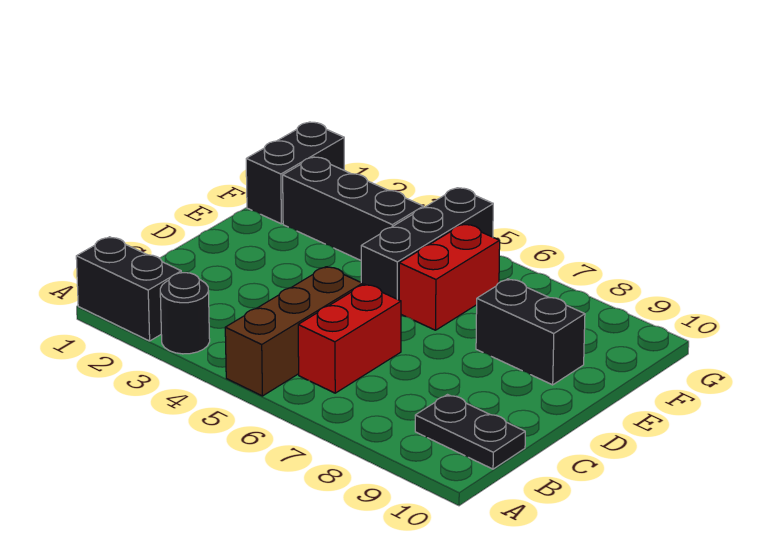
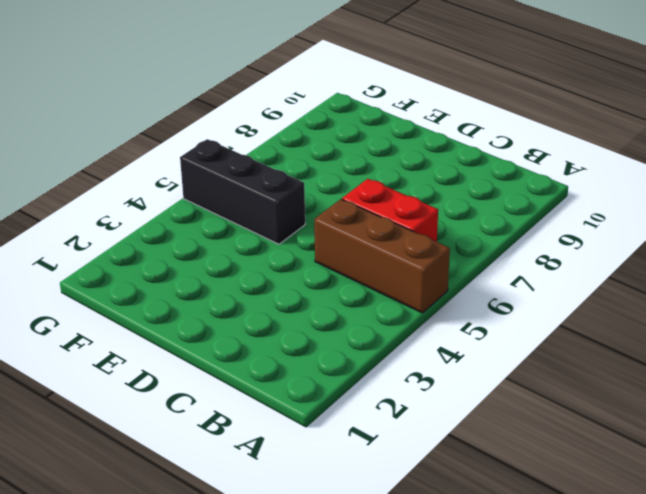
none -> black 1x2 brick [76,237,181,341]
none -> black 1x1 round brick [160,273,210,354]

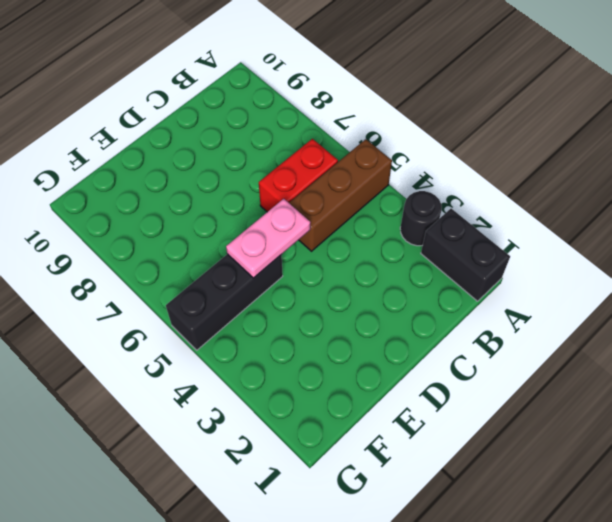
pink 1x2 plate [226,199,310,278] -> none
none -> black 1x2 plate [415,395,525,469]
none -> red 1x2 brick [399,224,500,330]

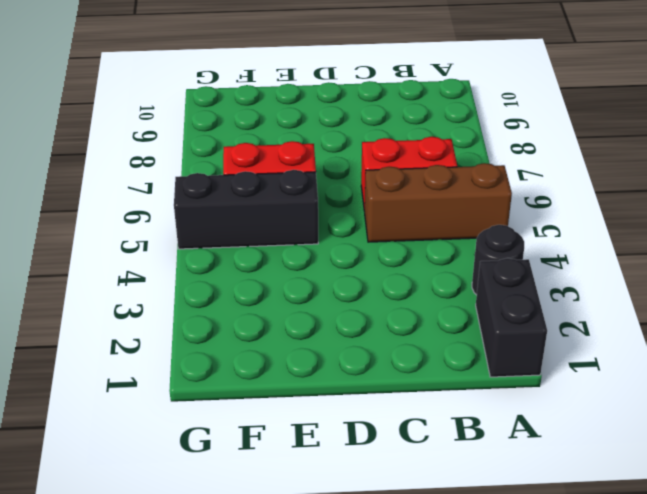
none -> black 1x2 plate [415,395,525,469]
none -> black 1x2 brick [476,279,585,385]

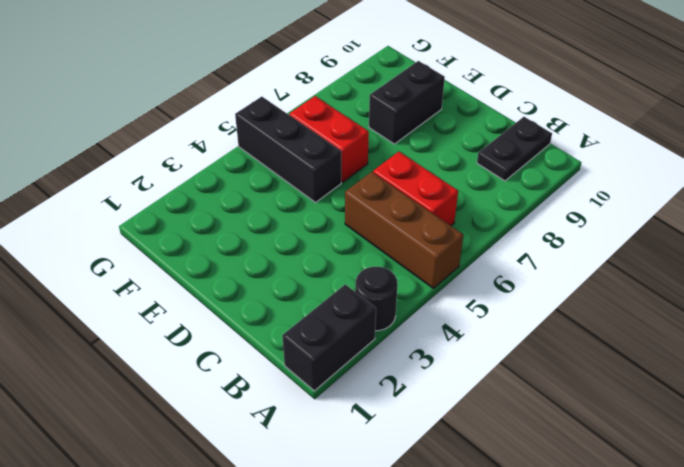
none -> black 1x2 brick [246,122,344,224]
none -> black 1x3 brick [283,157,423,260]

